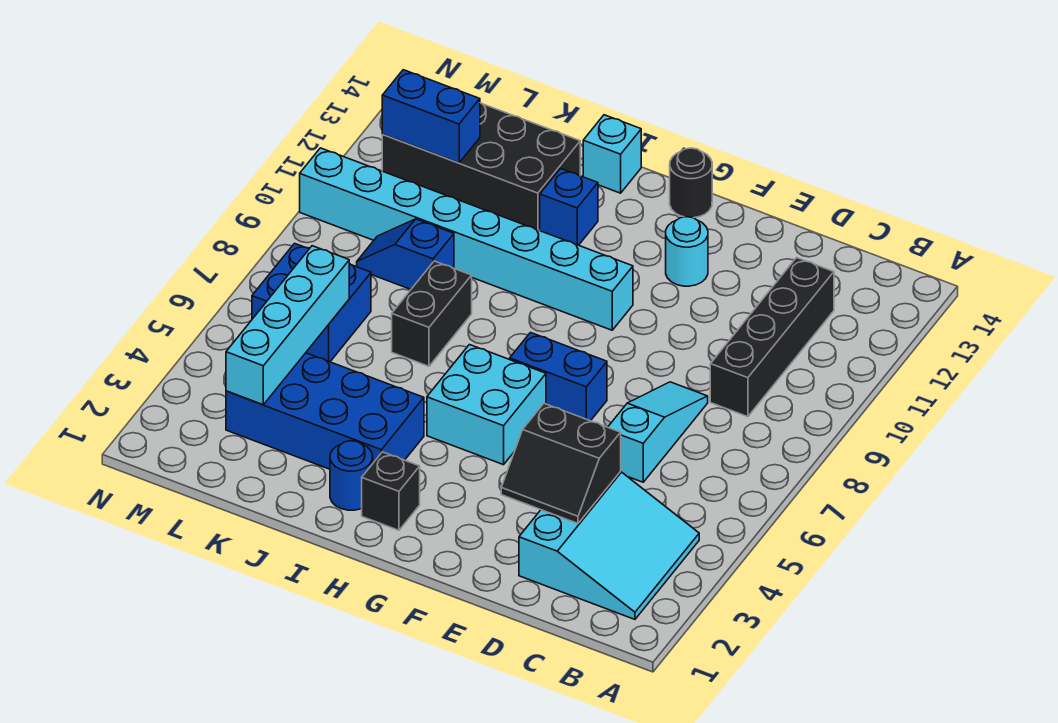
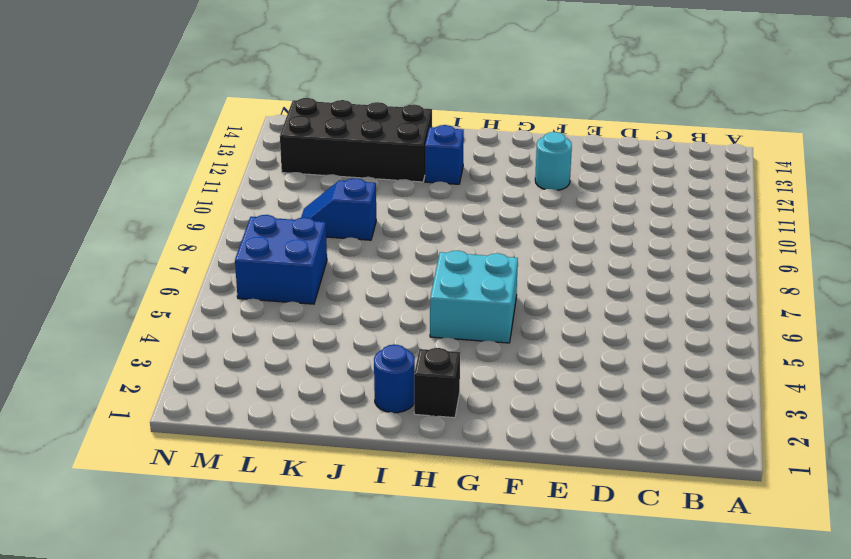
none -> cyan 3x3 slope [519,472,699,619]
none -> black 1x4 brick [710,258,834,417]
none -> cyan 1x3 slope [608,382,708,482]

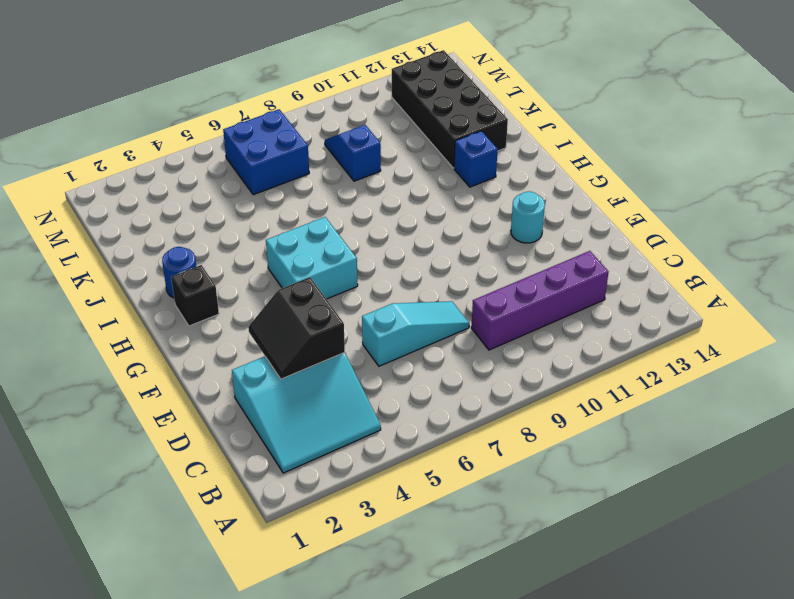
purple 1x4 brick [471,251,609,350] -> black 1x4 brick [710,258,834,417]
none -> blue 1x2 brick [510,333,607,421]
none -> cyan 1x8 brick [300,148,633,330]
none -> black 1x1 round brick [670,148,712,218]

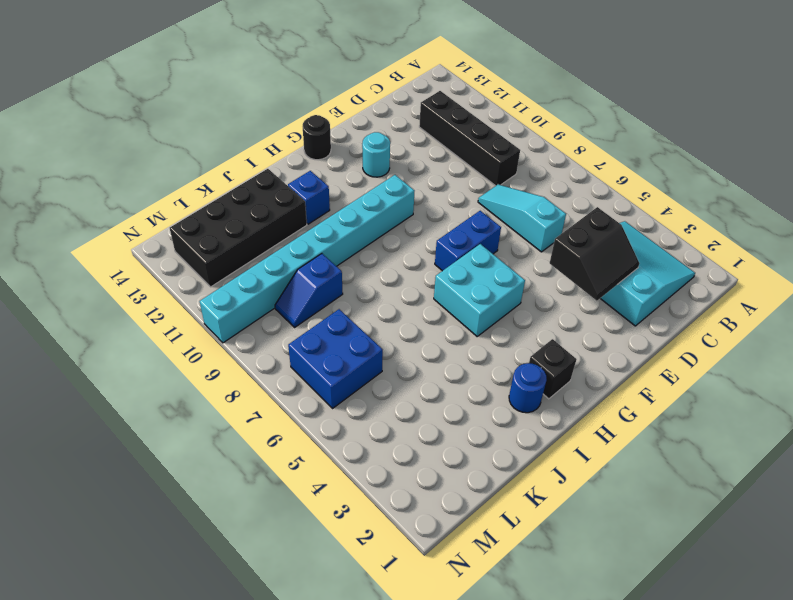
none -> blue 2x4 brick [226,353,424,469]
none -> cyan 1x1 brick [583,115,641,193]
none -> black 1x2 brick [392,261,472,366]

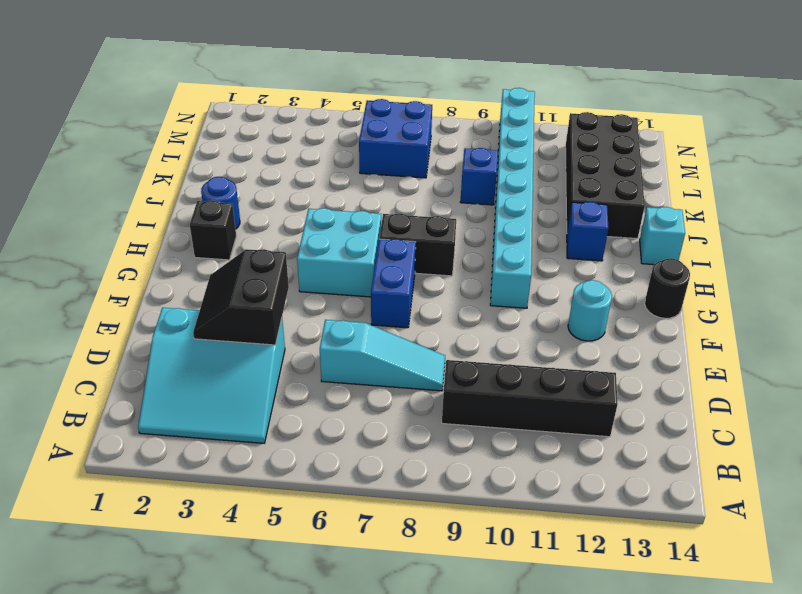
black 1x2 brick [379,213,456,276] -> black 1x2 brick moved to [392,261,472,366]
none -> blue 2x4 brick [226,353,424,469]
none -> cyan 1x4 brick [226,246,349,405]
none -> blue 1x2 brick [382,70,480,163]

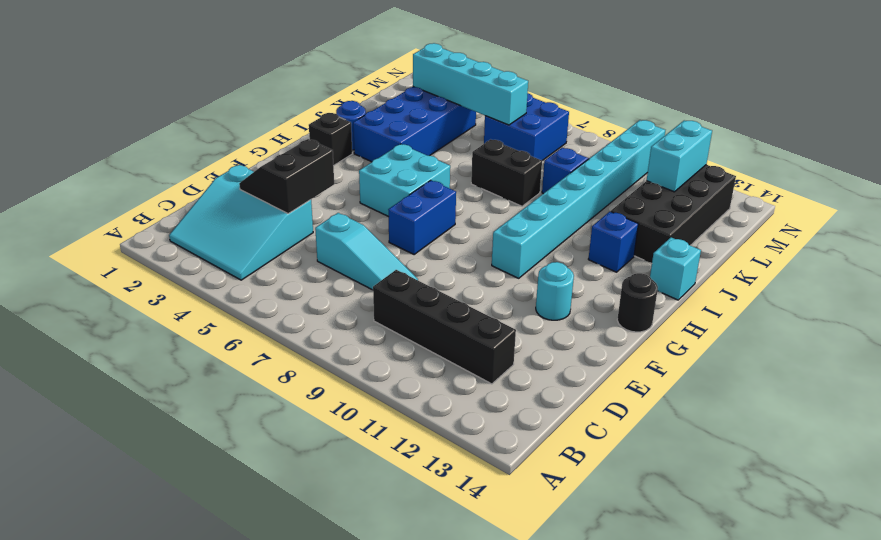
cyan 1x2 brick [647,120,712,192] -> blue 1x2 brick [382,70,480,163]

